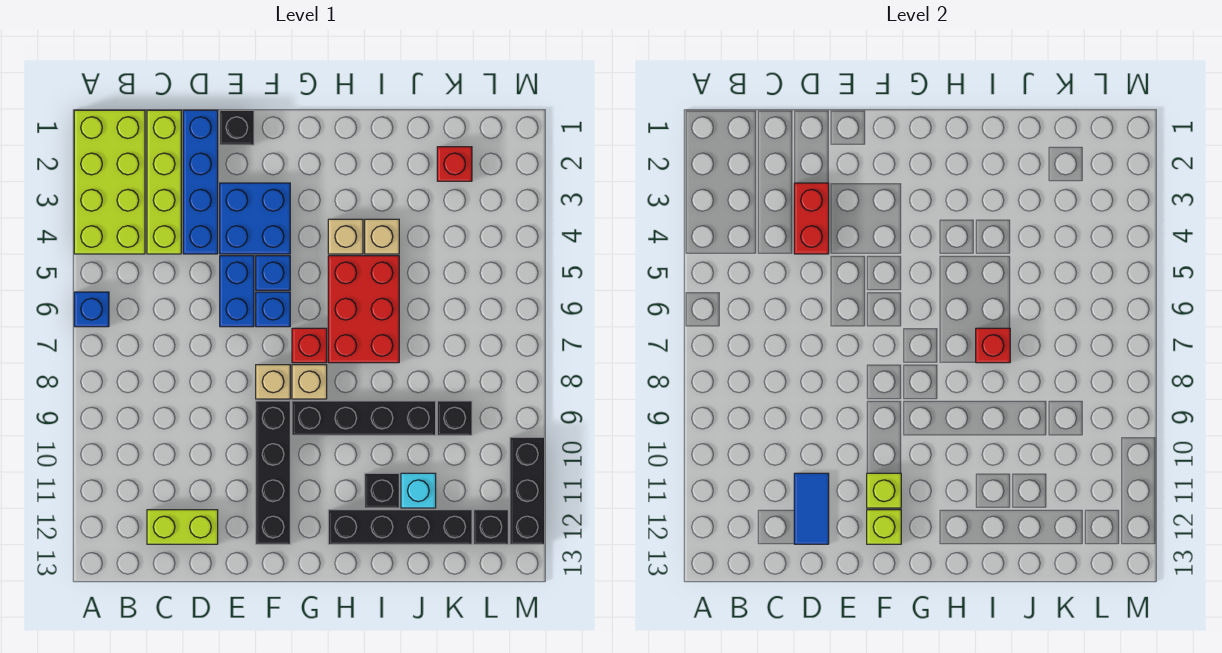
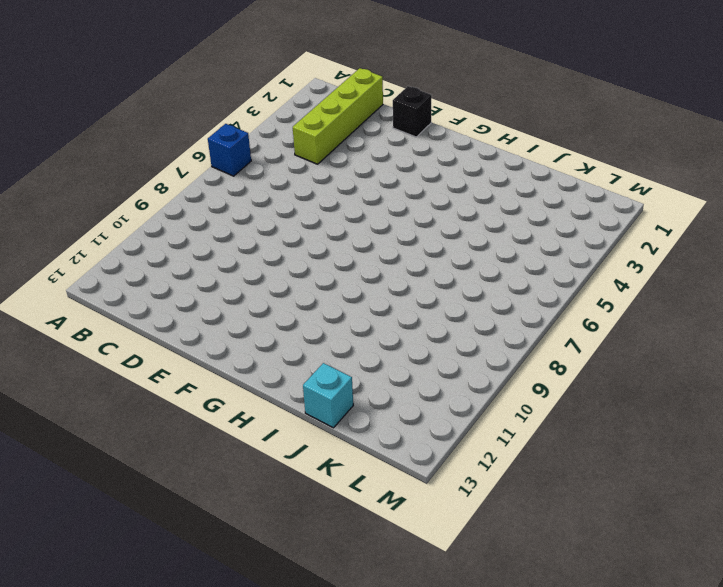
cyan 1x1 brick [303,363,353,428] -> cyan 1x1 brick moved to [401,473,436,508]
none -> lime 2x4 brick [74,110,145,254]
none -> lime 1x2 brick [147,510,218,544]
none -> blue 1x4 brick [183,110,218,254]
none -> blue 2x2 brick [220,183,290,254]

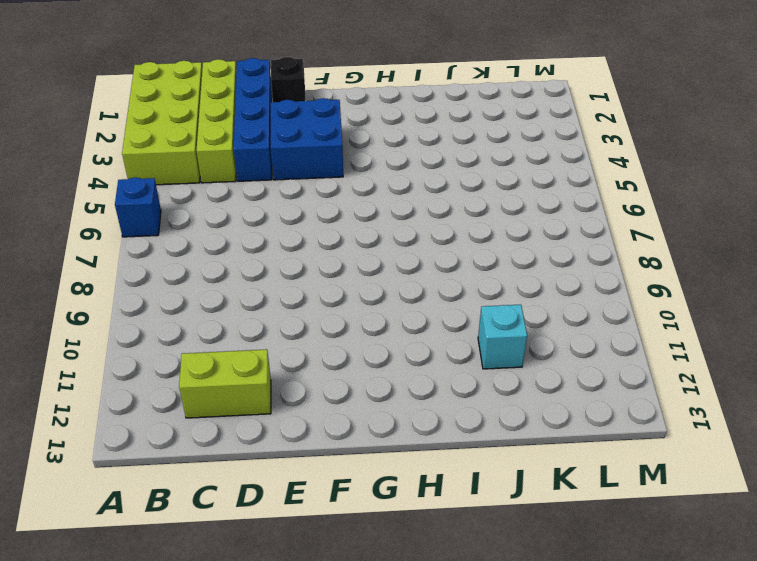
none -> blue 1x2 brick [220,256,254,327]
none -> blue 1x1 brick [256,256,290,290]
none -> blue 1x1 brick [256,292,290,327]
none -> tan 1x1 brick [256,365,290,399]

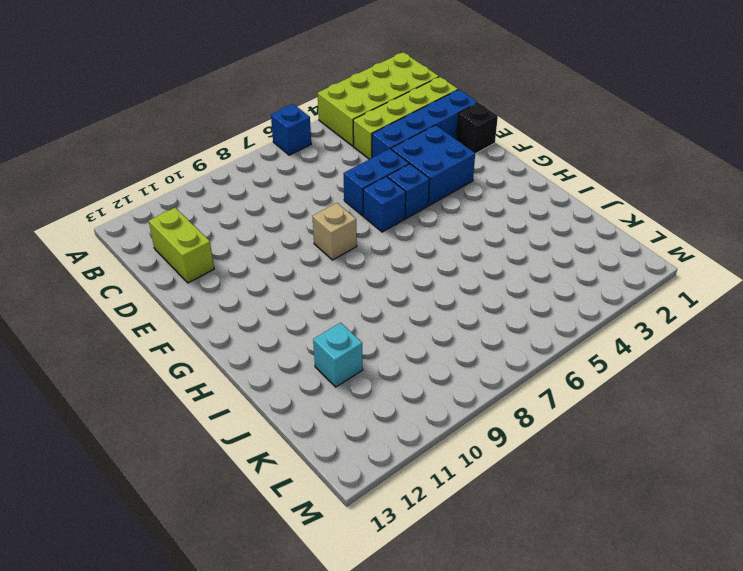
none -> black 1x4 brick [256,401,290,544]
none -> red 1x1 brick [292,328,327,363]
none -> tan 1x1 brick [292,365,327,399]
none -> black 1x4 brick [292,401,436,435]

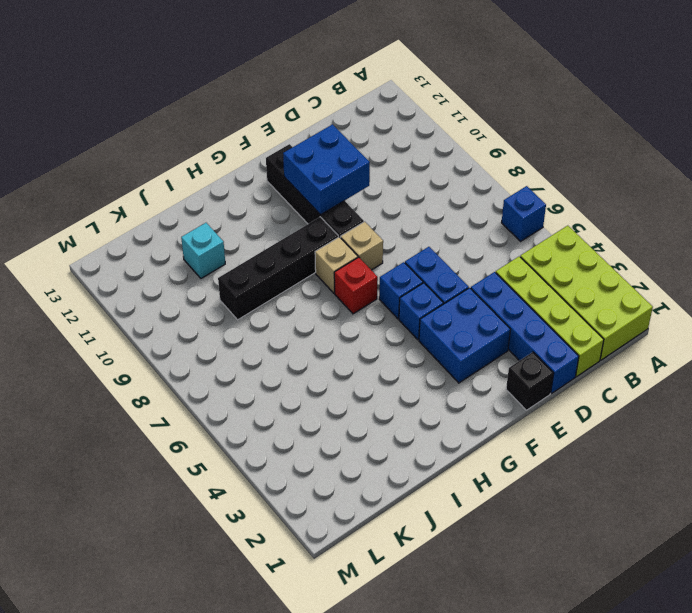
blue 2x2 brick [283,124,370,215] -> lime 1x1 brick [867,473,901,508]
none -> lime 1x2 brick [147,510,218,544]
none -> tan 1x1 brick [328,219,363,254]
none -> red 2x3 brick [328,256,399,363]
none -> black 1x4 brick [328,510,472,544]

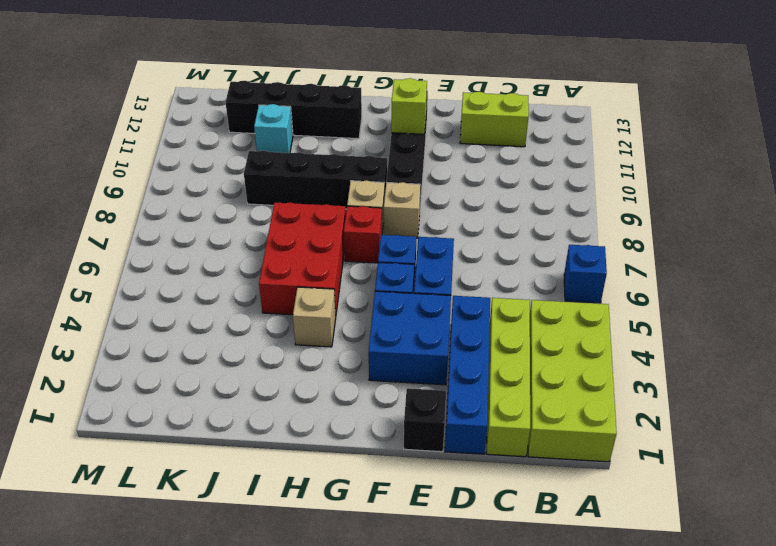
none -> tan 1x1 brick [365,219,399,254]
none -> black 1x1 brick [365,473,399,508]
none -> red 1x1 brick [437,147,472,181]
none -> black 1x1 brick [437,401,472,435]

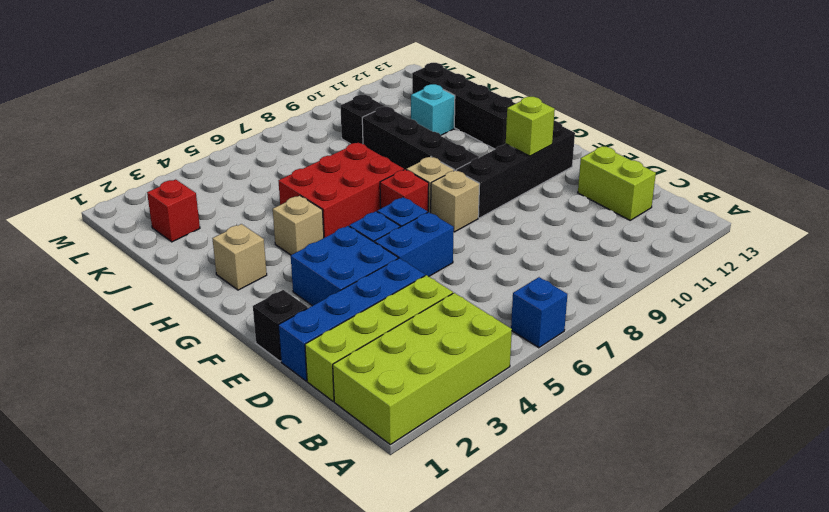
tan 1x1 brick [212,224,267,290] -> tan 1x1 brick moved to [365,219,399,254]
none -> black 1x1 brick [365,473,399,508]
none -> black 1x1 brick [474,510,508,544]
none -> black 1x3 brick [510,437,545,544]
none -> red 1x2 brick [794,183,829,254]

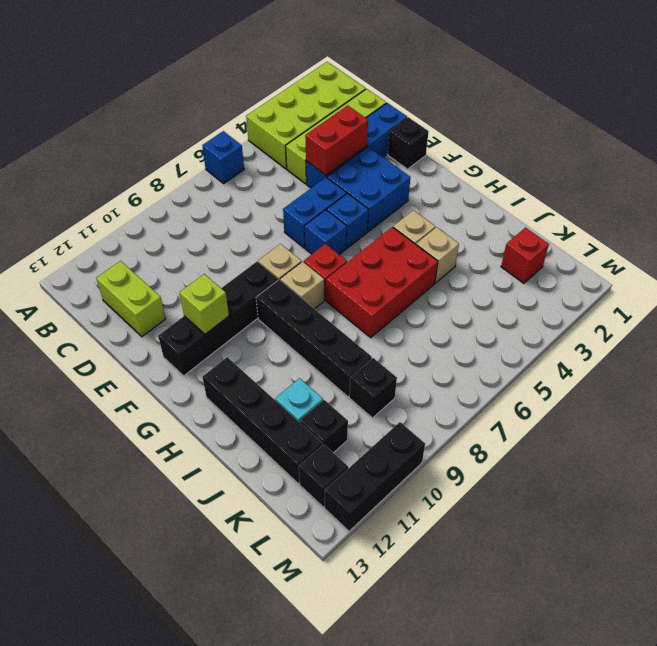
black 1x1 brick [300,400,348,453] -> black 1x1 brick moved to [365,473,399,508]
none -> blue 1x2 tile [794,473,829,544]
none -> lime 1x1 brick [867,510,901,544]
none -> red 1x1 brick [976,328,1010,363]

